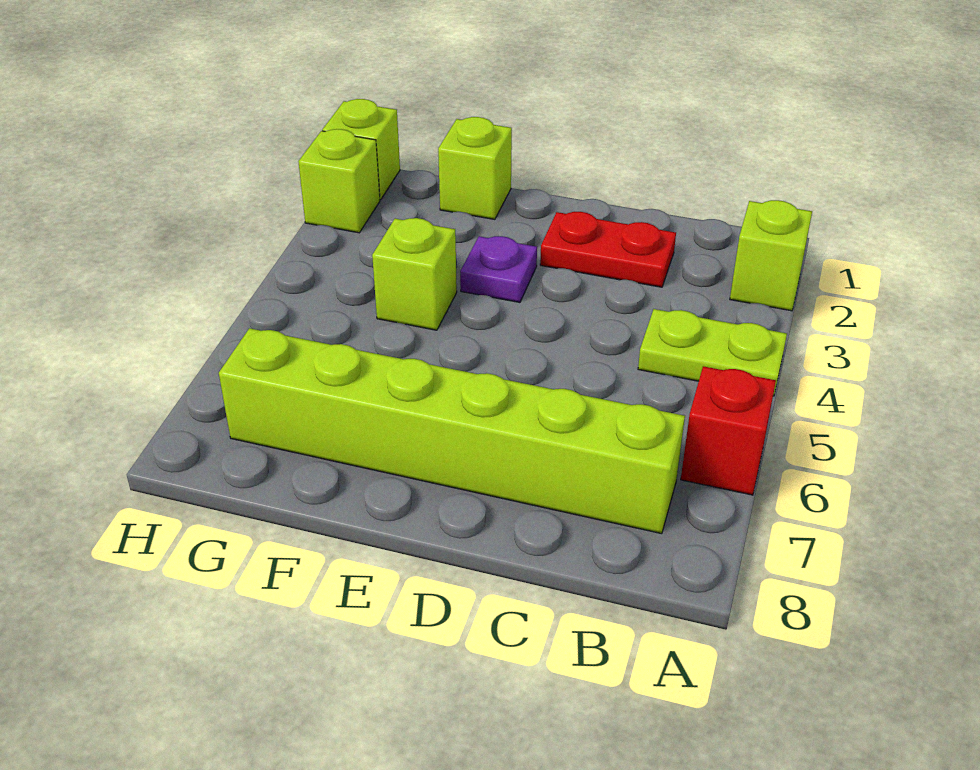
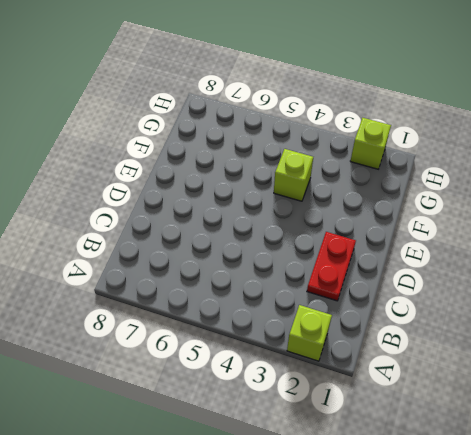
none -> lime 1x2 plate [638,309,787,396]
none -> red 1x1 brick [681,366,776,495]

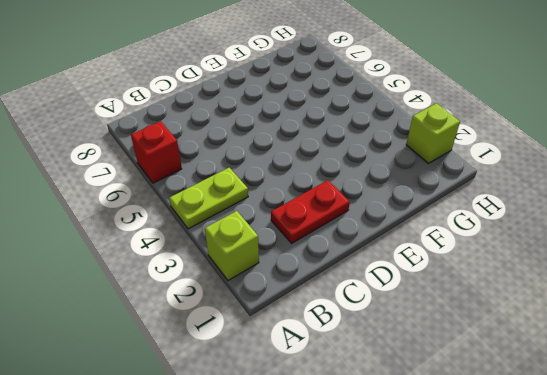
none -> lime 1x6 brick [219,328,685,534]
none -> purple 1x1 plate [460,236,537,302]

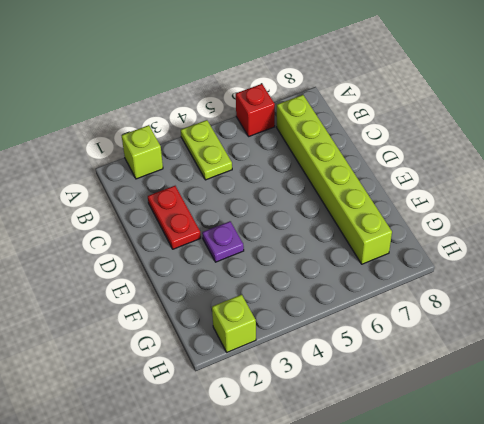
none -> lime 1x1 brick [438,117,512,219]
none -> lime 1x1 brick [372,218,457,330]

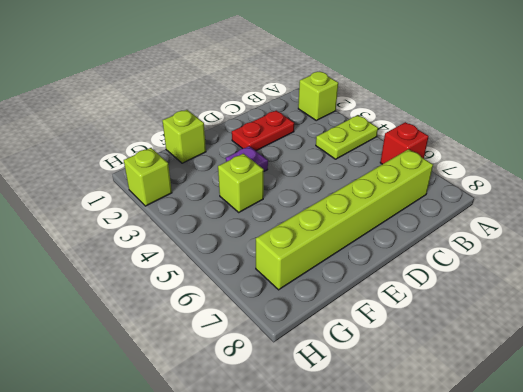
none -> lime 1x1 brick [322,99,400,200]

